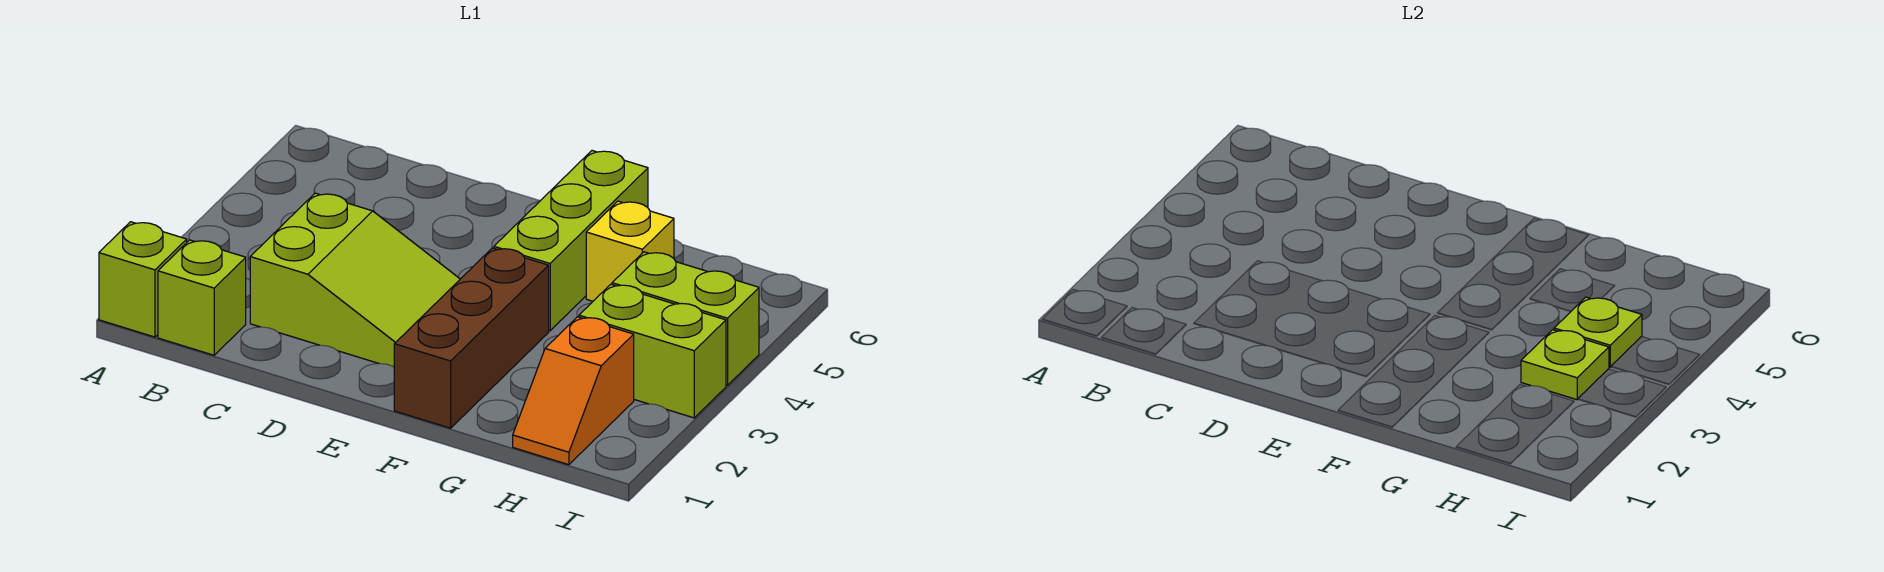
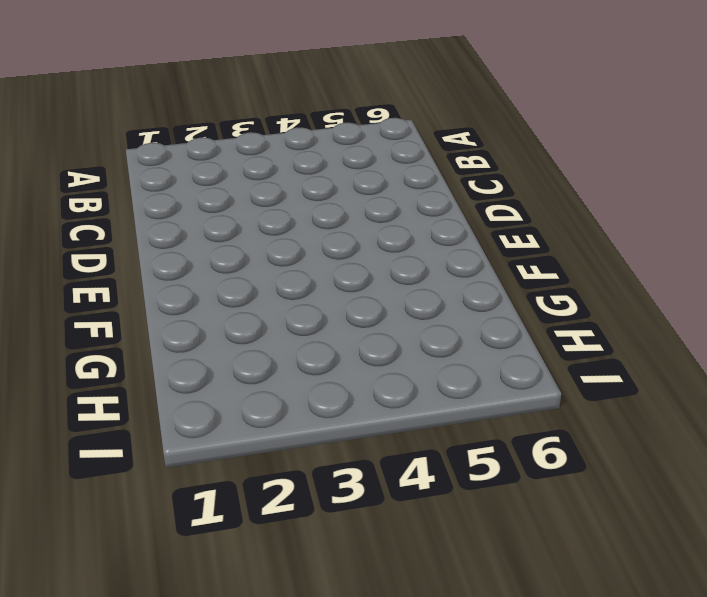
none -> lime 1x1 brick [99,222,187,337]
none -> lime 1x1 brick [158,240,246,355]

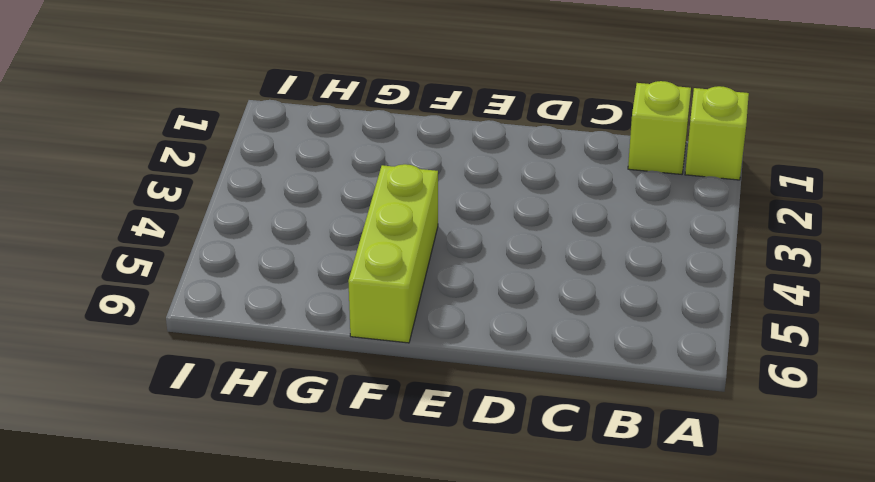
none -> lime 2x3 slope [250,193,460,367]
none -> brown 1x3 brick [394,248,549,428]

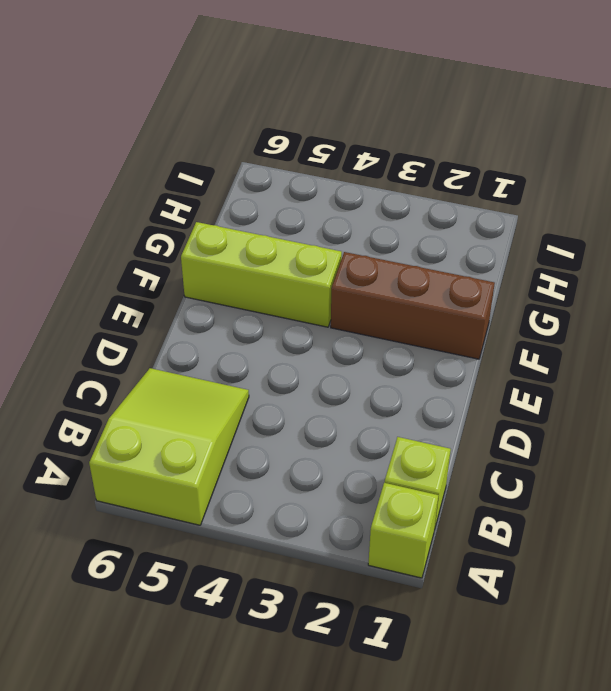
lime 2x3 slope [89,368,249,525] -> lime 2x3 slope moved to [250,193,460,367]
none -> yellow 1x1 brick [586,201,674,301]
none -> orange 1x2 slope [513,317,634,465]

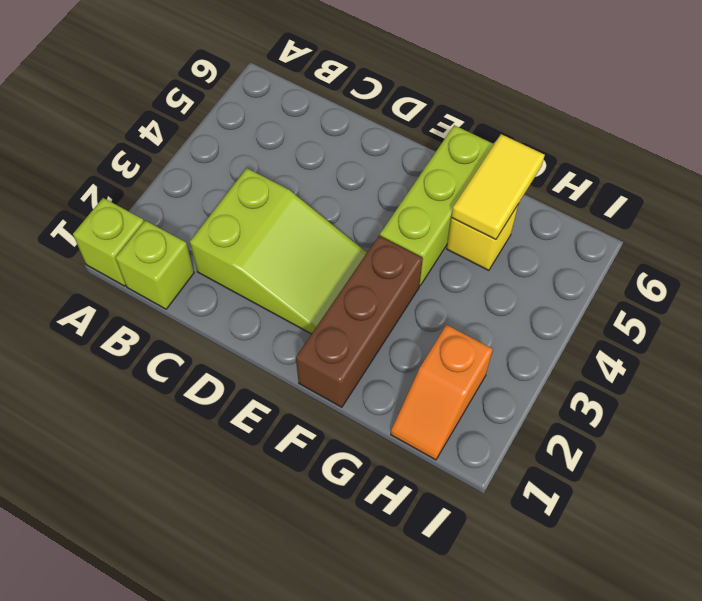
yellow 1x2 tile [452,134,545,240] -> none
none -> lime 1x2 brick [579,284,726,418]
none -> lime 1x2 brick [612,252,759,385]

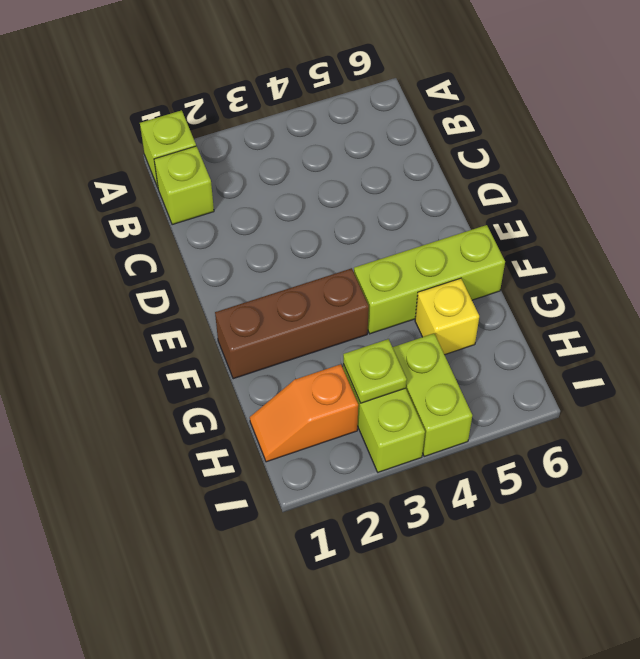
none -> lime 2x3 slope [250,193,460,367]
none -> lime 1x1 plate [1554,297,1642,367]

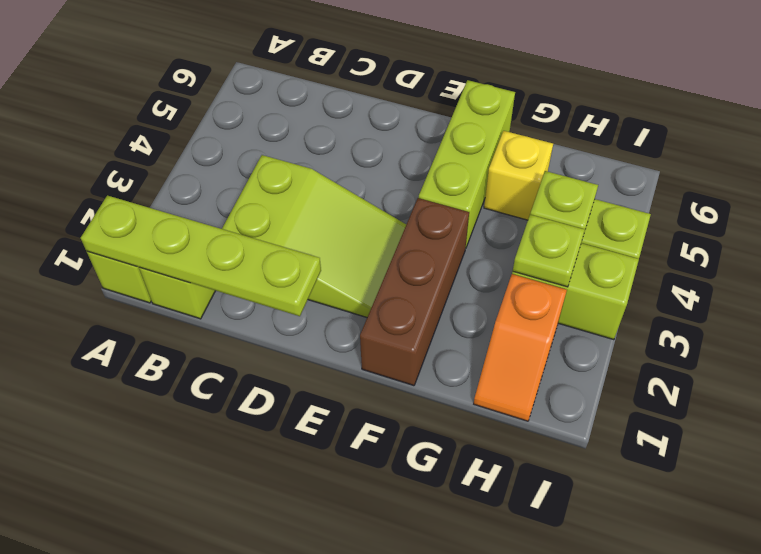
lime 1x4 plate [81,195,321,316] -> none

